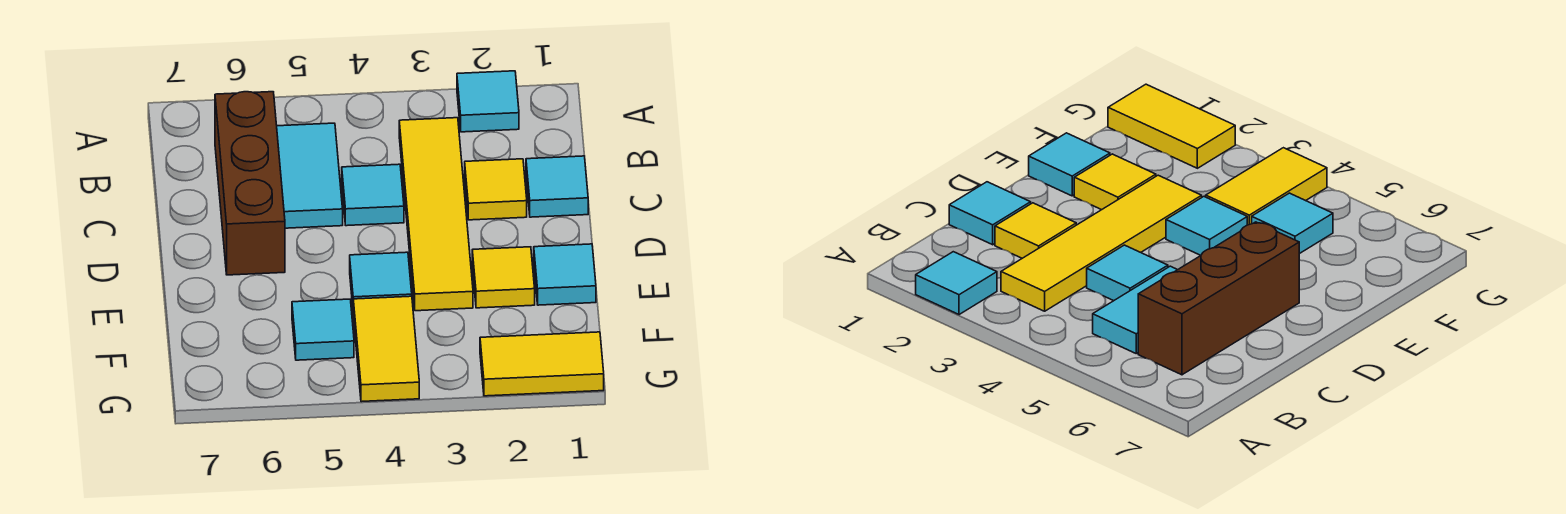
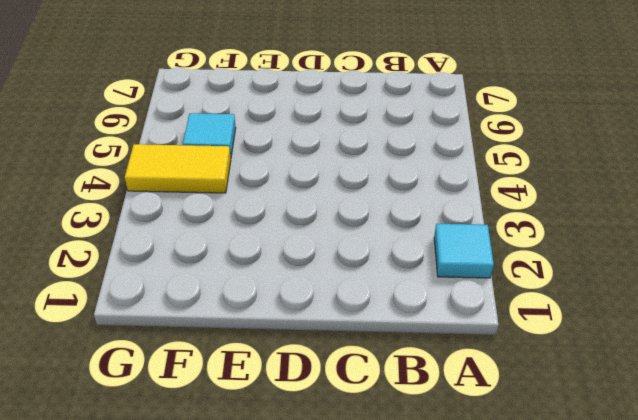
none -> yellow 1x4 tile [399,118,473,311]
none -> cyan 1x2 tile [277,123,343,228]
none -> brown 1x3 brick [215,92,285,275]

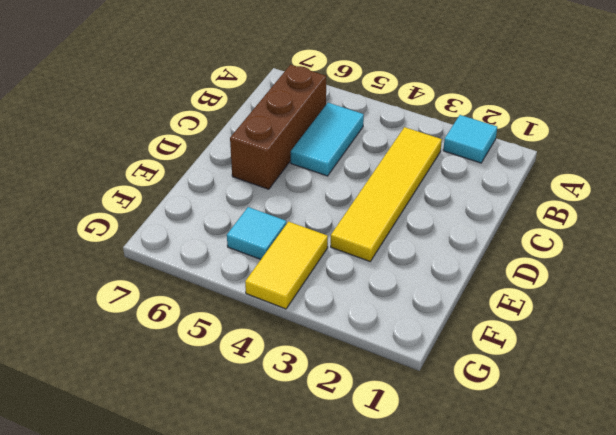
none -> cyan 1x1 tile [526,156,588,217]
none -> yellow 1x1 tile [465,159,527,220]
none -> cyan 1x1 tile [342,164,404,226]

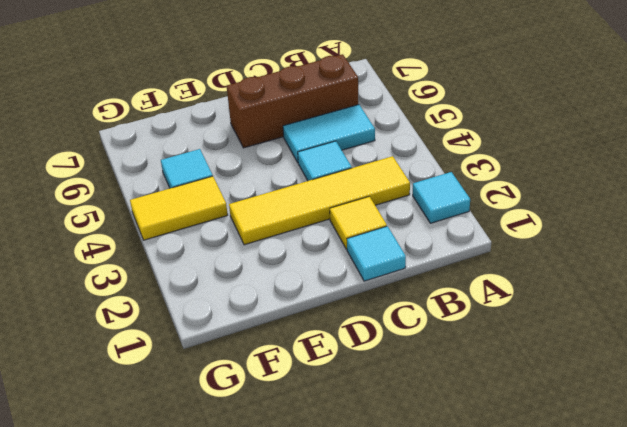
none -> cyan 1x1 tile [534,244,596,305]
none -> yellow 1x1 tile [472,247,535,308]
none -> cyan 1x1 tile [350,252,412,305]

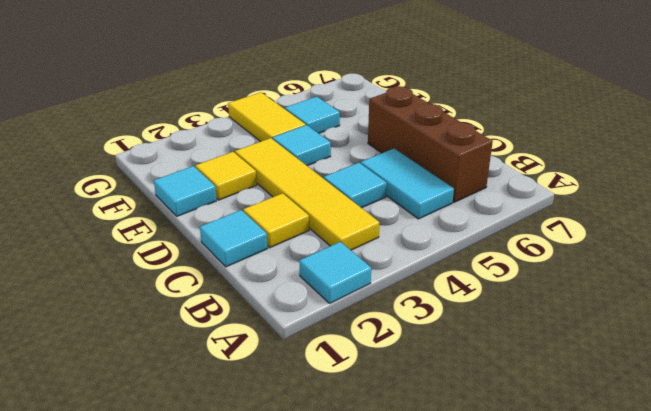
none -> yellow 1x2 tile [480,332,604,396]

